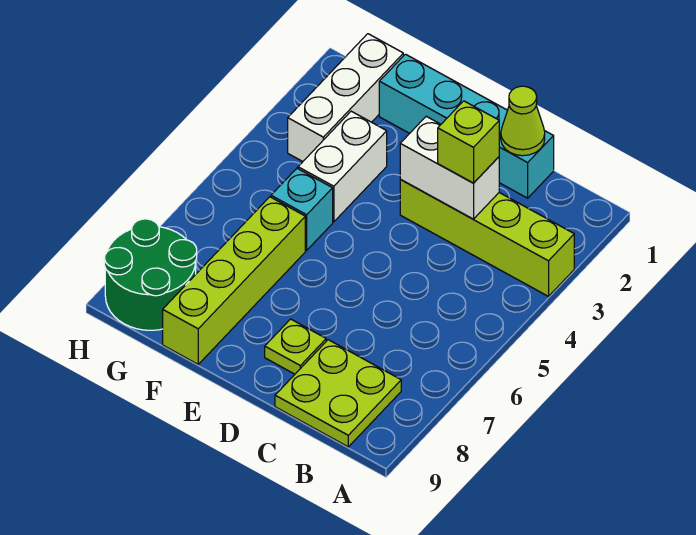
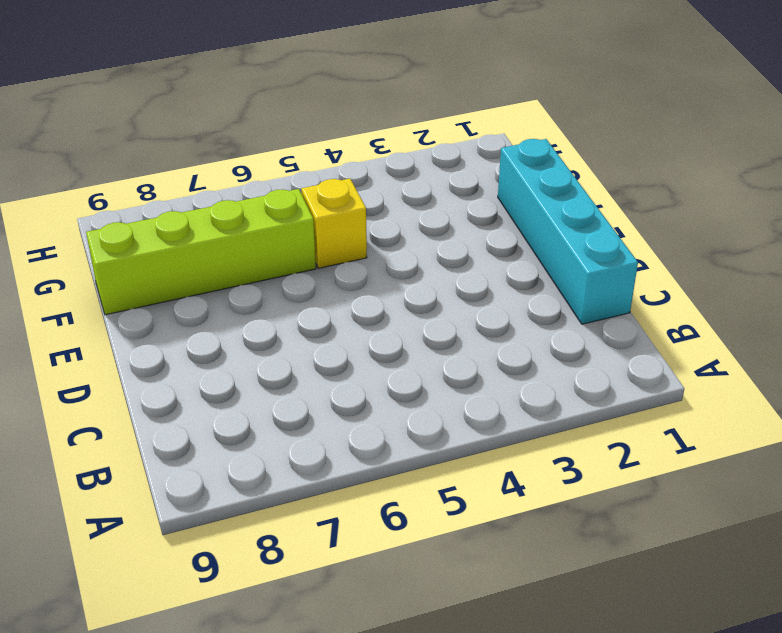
yellow 1x1 brick [302,179,367,268] -> cyan 1x1 brick [271,168,333,250]
none -> lime 1x4 brick [400,180,574,296]
none -> lime 2x2 plate [275,340,401,447]
none -> lime 1x1 plate [265,319,326,374]

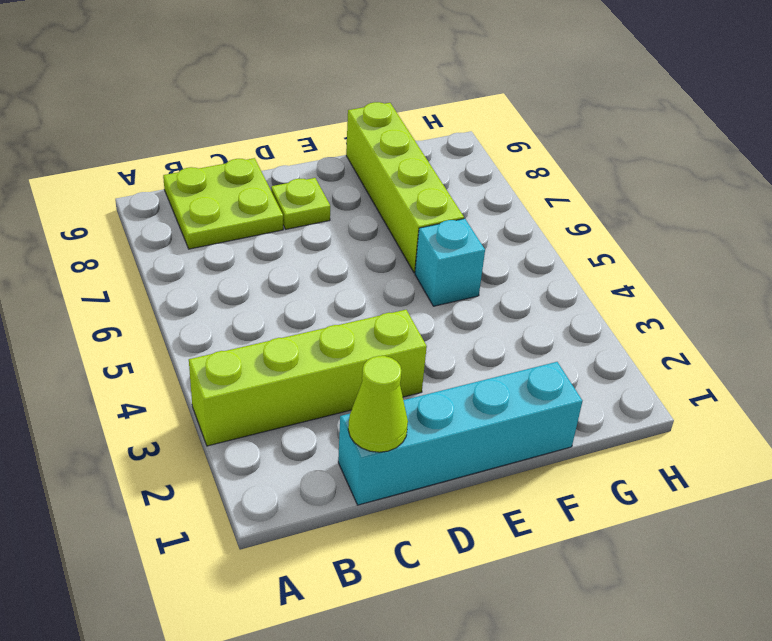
none -> white 1x2 brick [298,111,387,222]
none -> white 1x3 brick [288,34,403,161]
none -> green 2x2 round brick [104,219,197,330]

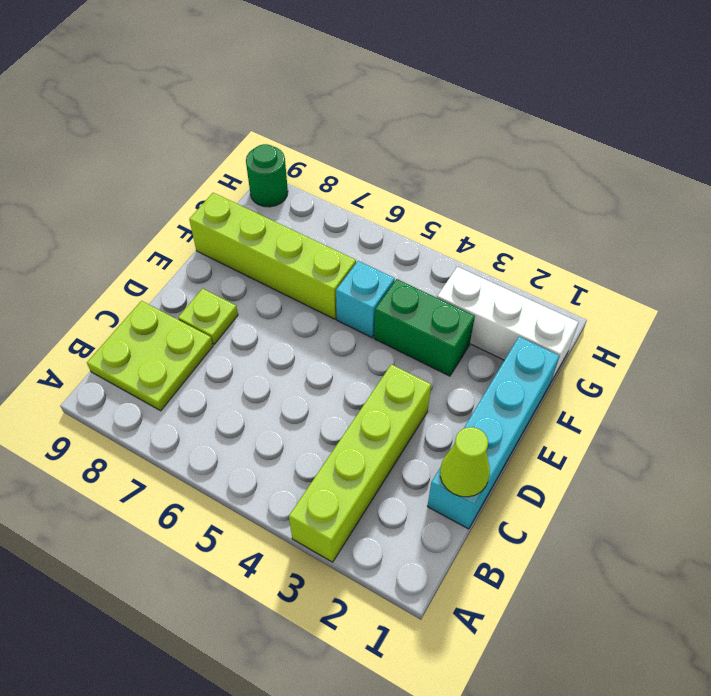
green 1x2 brick [374,279,475,376] -> white 1x2 brick [298,111,387,222]
green 1x1 round brick [246,144,288,207] -> green 2x2 round brick [104,219,197,330]
none -> white 1x2 brick [400,116,499,219]
none -> lime 1x1 brick [438,101,499,183]

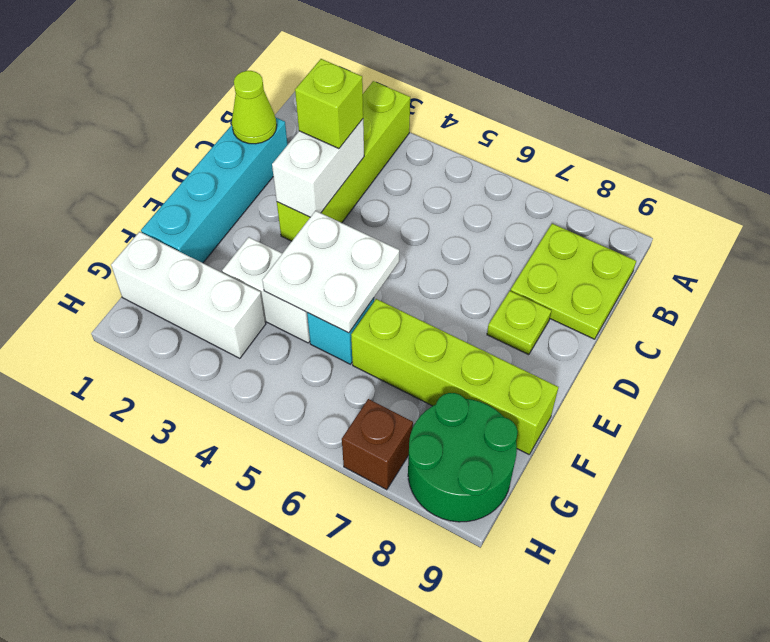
white 2x2 plate [262,211,399,333] -> none
brown 1x1 brick [342,399,413,490] -> none

